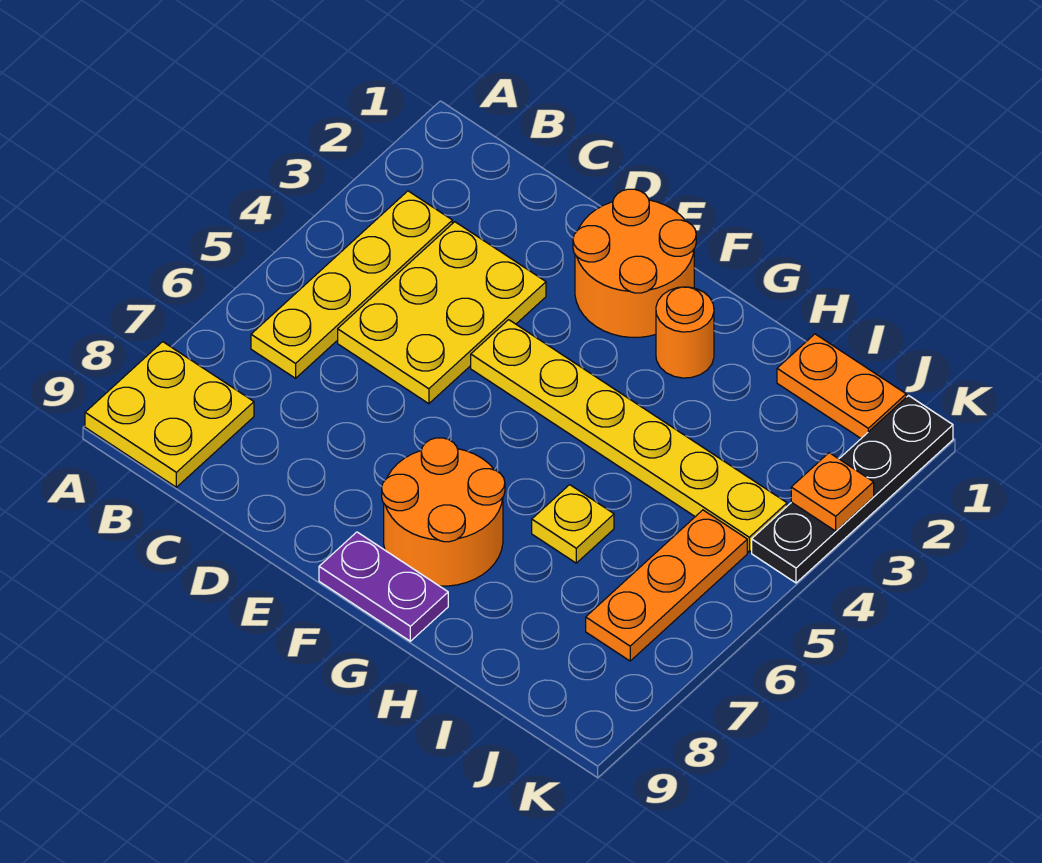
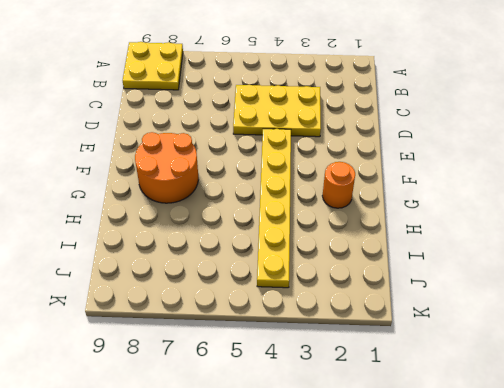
none -> yellow 1x4 plate [251,191,452,378]
none -> orange 2x2 round brick [573,189,696,337]
none -> purple 1x2 plate [319,532,448,641]

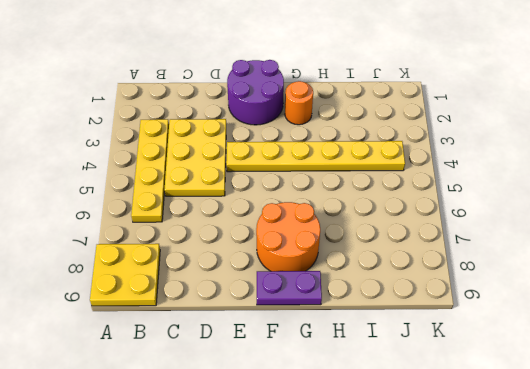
purple 2x2 round brick [227,60,284,125] -> orange 2x2 round brick [573,189,696,337]
none -> yellow 1x1 plate [532,485,614,563]
none -> orange 1x2 plate [777,334,906,438]
none -> orange 1x3 plate [586,510,747,661]

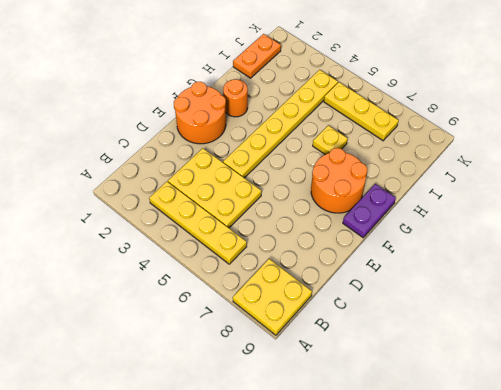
yellow 1x3 plate [324,82,399,141] -> orange 1x3 plate [586,510,747,661]
none -> black 1x4 plate [752,396,953,583]
none -> orange 1x1 plate [791,453,874,531]

